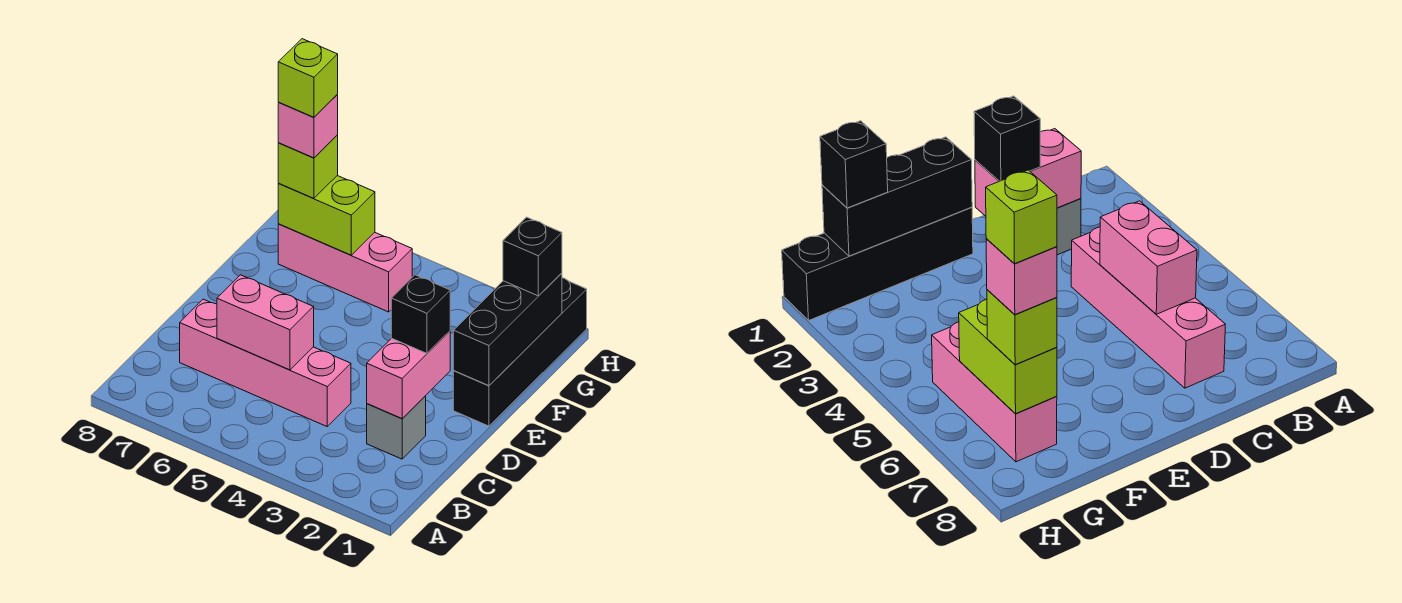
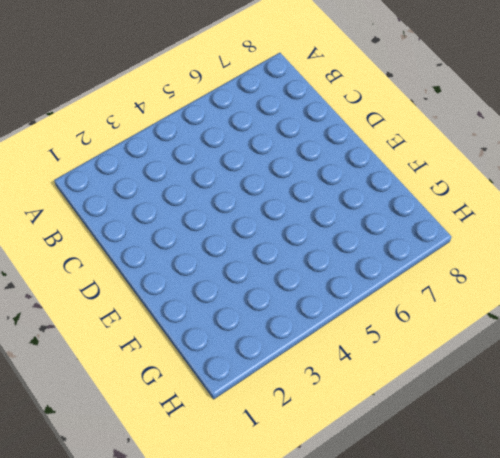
none -> grey 1x1 brick [367,396,426,459]
none -> pink 1x4 brick [180,299,351,426]
none -> black 1x4 brick [453,278,587,426]

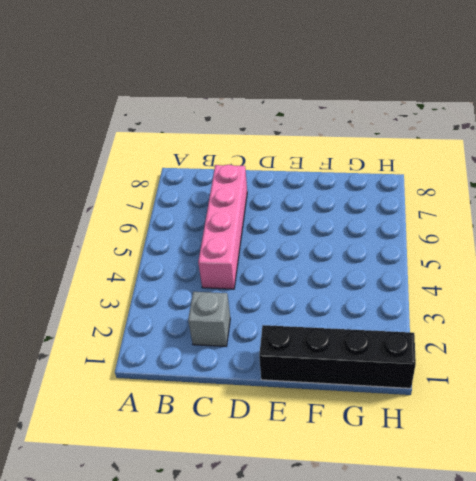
none -> pink 1x3 brick [278,224,412,312]
none -> pink 1x2 brick [367,331,450,419]
none -> pink 1x2 brick [217,275,314,370]

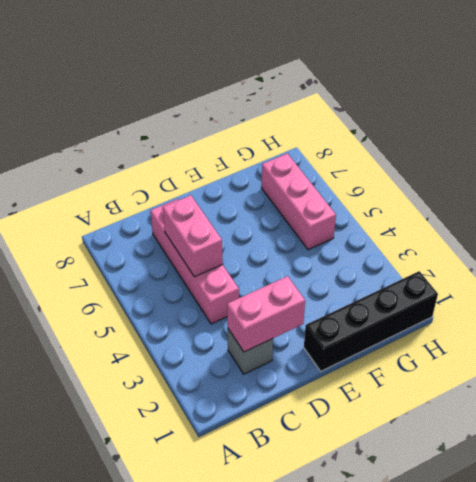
none -> black 1x3 brick [453,273,562,386]
none -> lime 1x2 brick [278,176,375,255]
none -> black 1x1 brick [391,275,450,353]

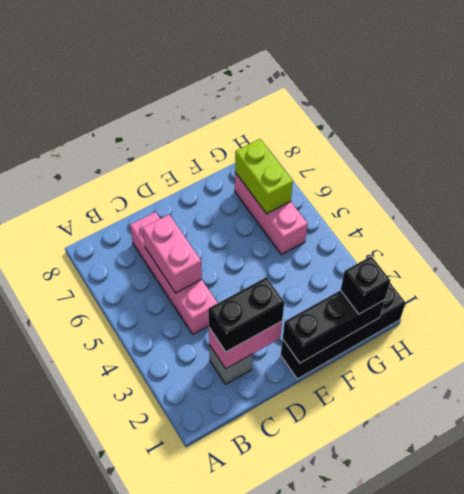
black 1x2 brick [208,277,284,352] -> black 1x1 brick [391,275,450,353]
none -> lime 1x1 brick [278,135,338,199]
none -> pink 1x1 brick [278,95,338,158]
none -> lime 1x1 brick [278,39,338,117]

